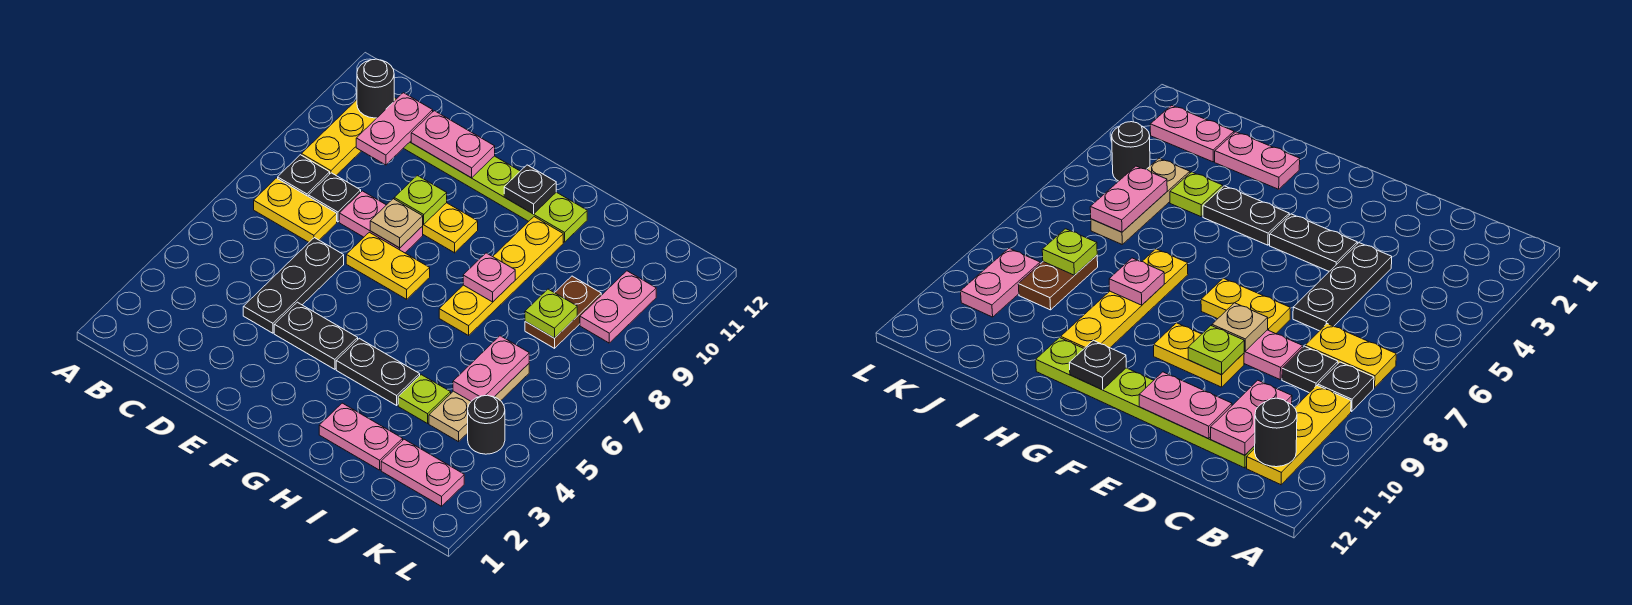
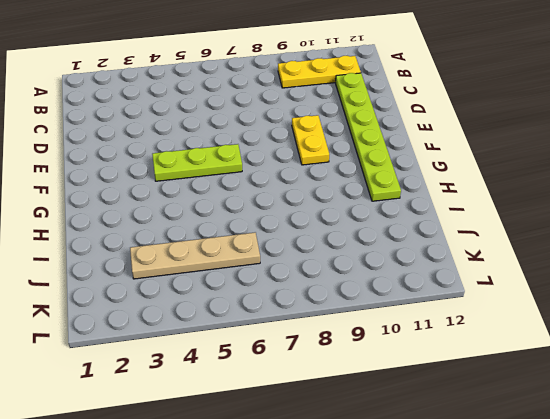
lime 1x3 plate [152,144,242,181] -> black 1x2 plate [274,302,358,369]
tan 1x4 plate [130,233,260,279] -> tan 1x3 plate [429,364,529,442]
none -> yellow 1x2 plate [254,178,337,242]
none -> black 1x1 plate [278,155,330,196]
none -> black 1x1 plate [308,173,361,222]

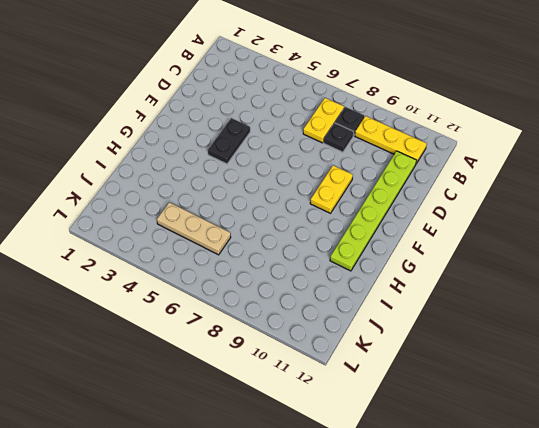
none -> black 1x3 plate [243,238,344,333]
none -> pink 1x2 plate [339,191,423,253]
none -> yellow 1x2 plate [346,232,430,299]

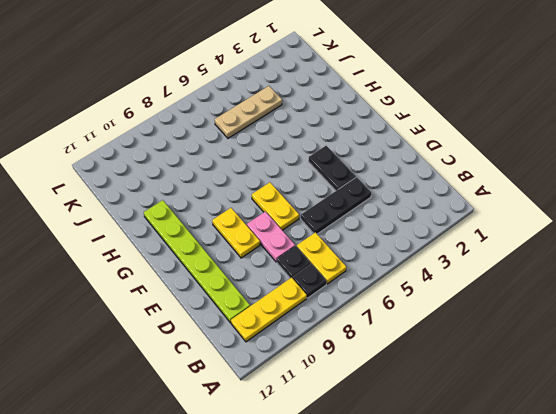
none -> black 1x2 plate [336,338,420,405]
none -> pink 1x2 plate [319,403,403,470]
none -> yellow 1x4 plate [439,217,563,335]

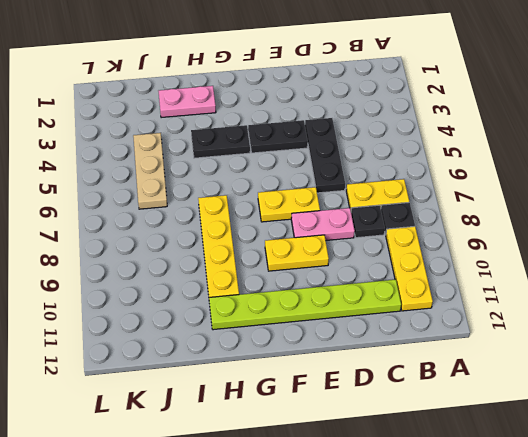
none -> lime 1x1 plate [398,375,451,423]
none -> pink 1x2 plate [381,439,464,506]
none -> brown 1x2 plate [525,276,601,348]

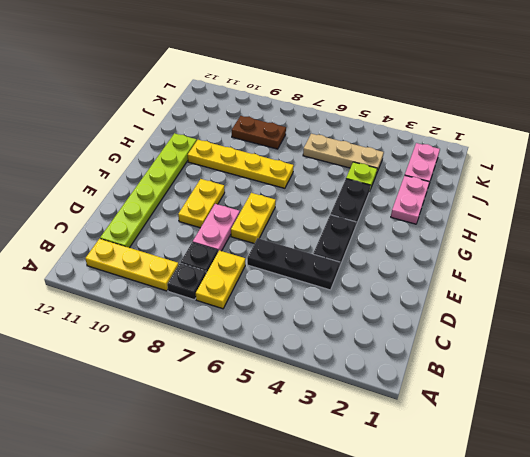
none -> black 1x1 round brick [468,395,505,454]
none -> pink 1x2 plate [580,271,656,343]
none -> black 1x1 round brick [357,59,394,118]

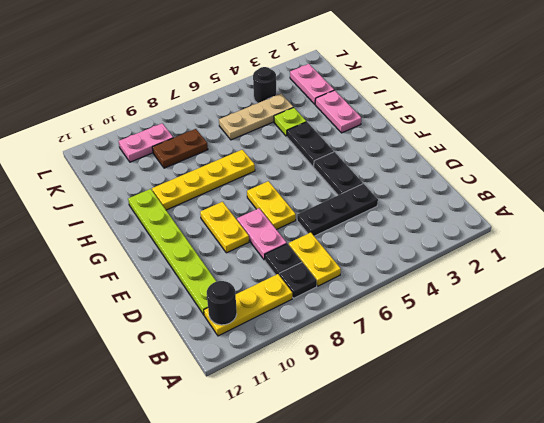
none -> pink 1x2 plate [356,93,433,165]
none -> pink 1x2 plate [411,111,495,178]
none -> tan 1x1 plate [370,199,423,248]

